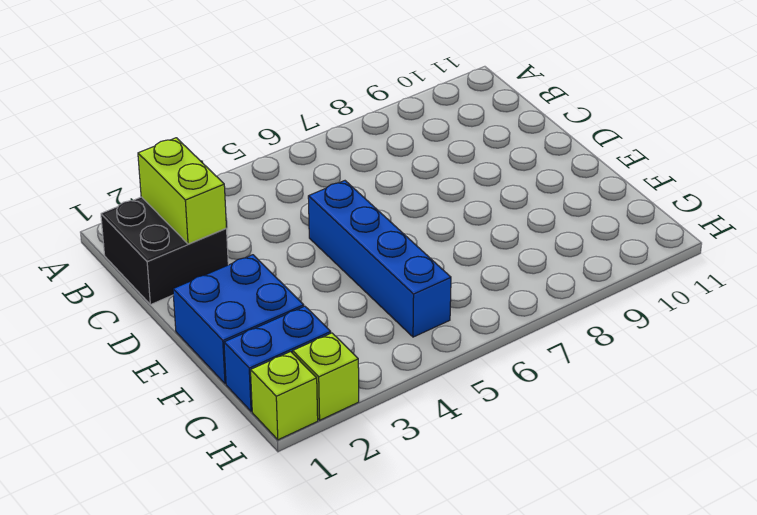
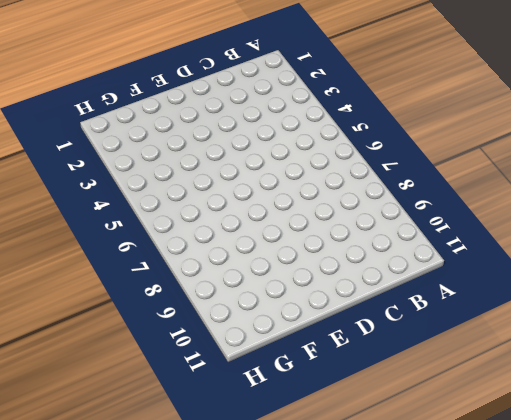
none -> black 2x2 brick [101,197,228,305]
none -> blue 1x4 brick [308,181,451,337]

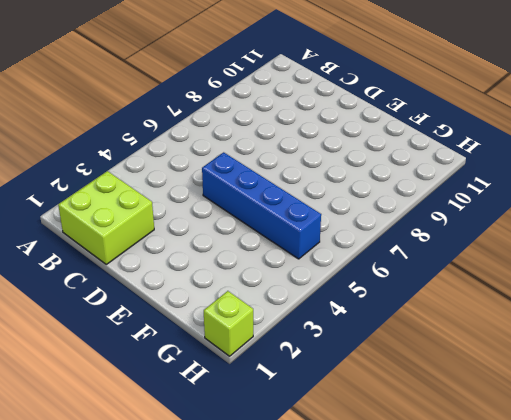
lime 2x2 brick [58,171,154,264] -> black 2x2 brick [101,197,228,305]
none -> blue 2x2 brick [173,255,304,384]
none -> blue 1x2 brick [224,306,331,411]

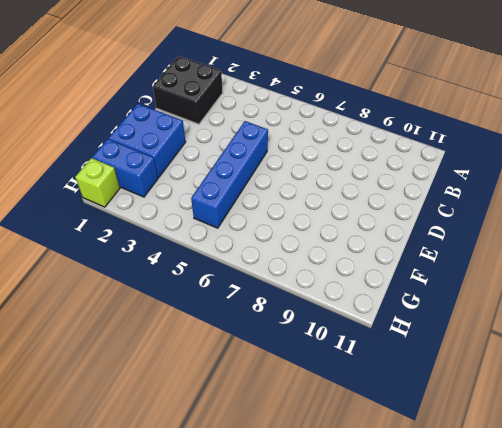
none -> lime 1x1 brick [293,333,359,420]
none -> lime 1x2 brick [138,138,227,244]

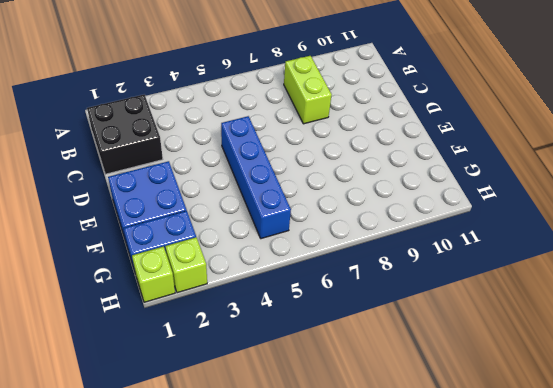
lime 1x2 brick [284,56,332,124] -> lime 1x2 brick moved to [138,138,227,244]

